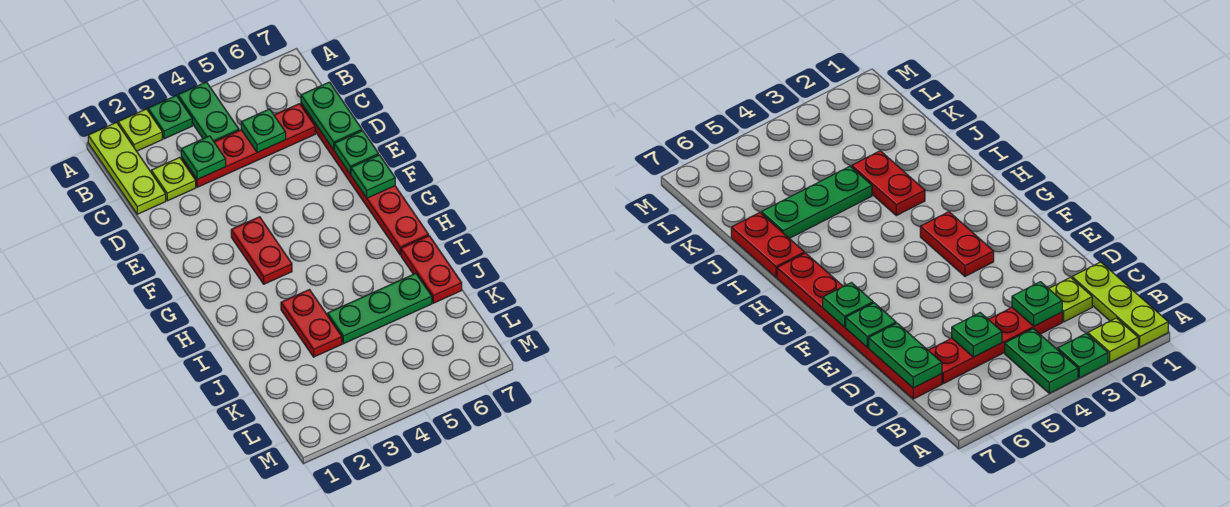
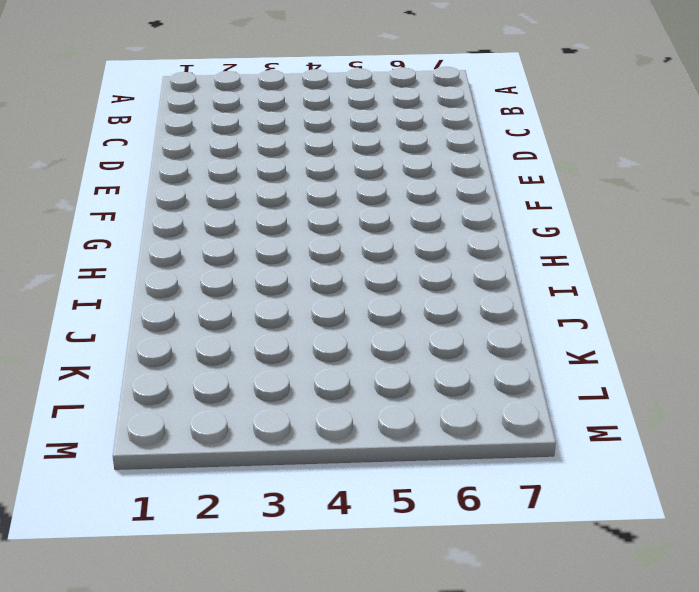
none -> lime 1x3 plate [88,122,166,214]
none -> lime 1x1 plate [118,109,162,151]
none -> green 1x1 plate [148,96,192,139]

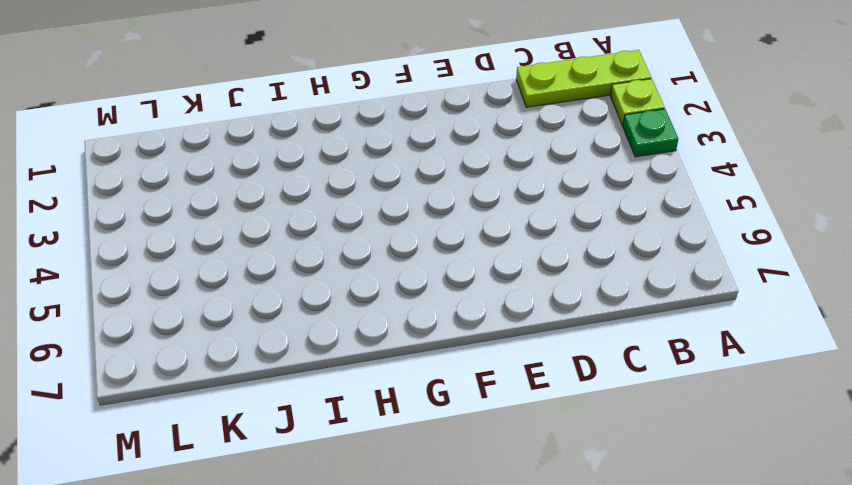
none -> green 1x2 plate [178,82,239,142]
none -> lime 1x1 plate [151,158,196,201]
none -> red 1x4 plate [181,104,315,187]

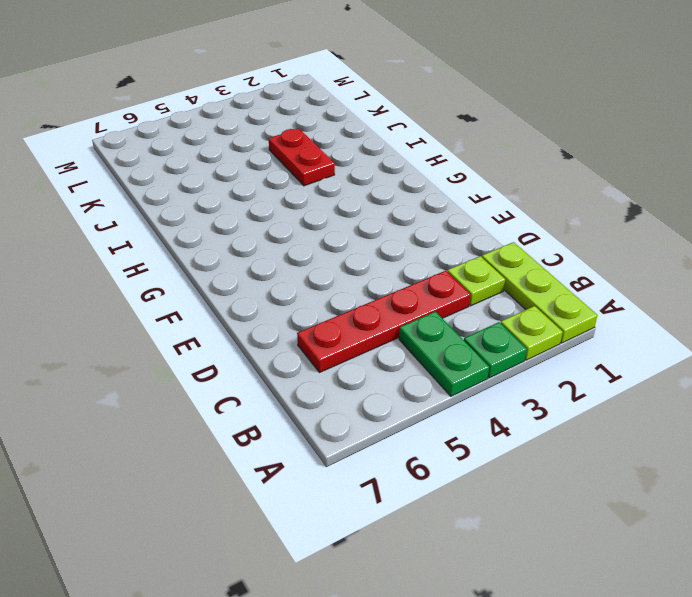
none -> red 1x6 plate [301,103,429,255]
none -> red 1x2 plate [231,217,292,284]
none -> red 1x2 plate [401,236,462,303]

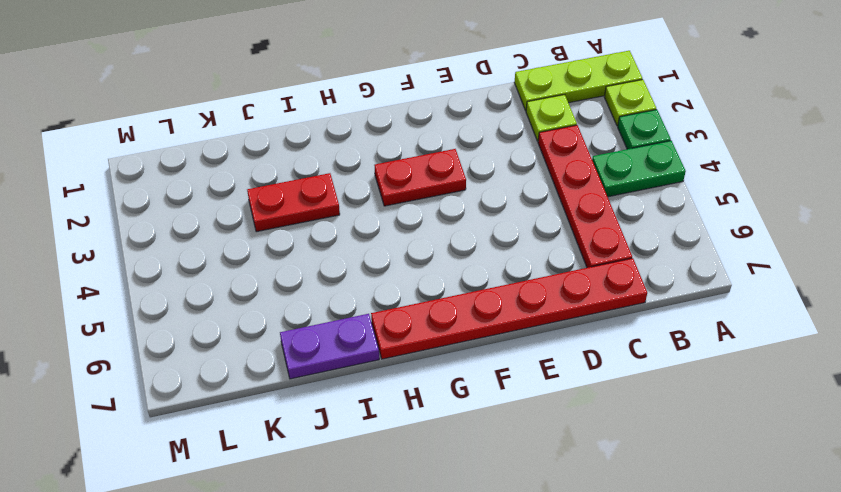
purple 1x2 plate [280,314,379,379] -> red 1x2 plate [401,236,462,303]
none -> green 1x3 plate [328,273,432,344]
none -> green 1x1 plate [181,136,226,179]
none -> green 1x1 plate [241,109,286,152]

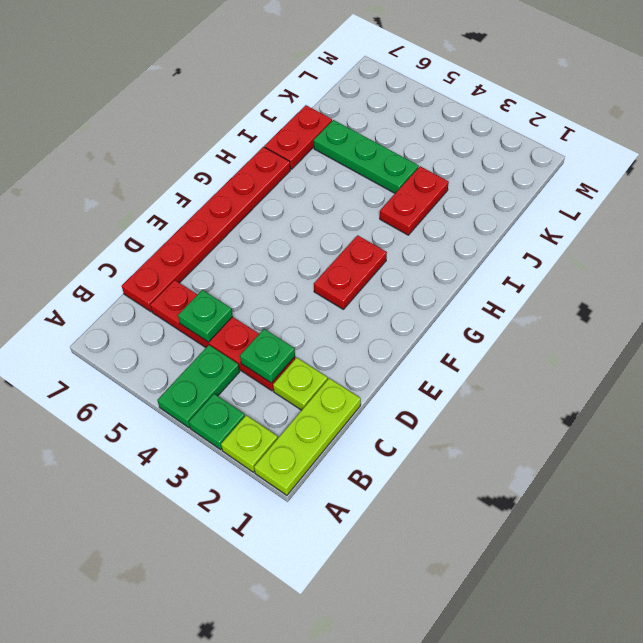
none -> green 1x2 plate [301,82,362,150]
none -> green 1x1 plate [334,131,379,174]
none -> green 1x1 plate [351,155,395,198]

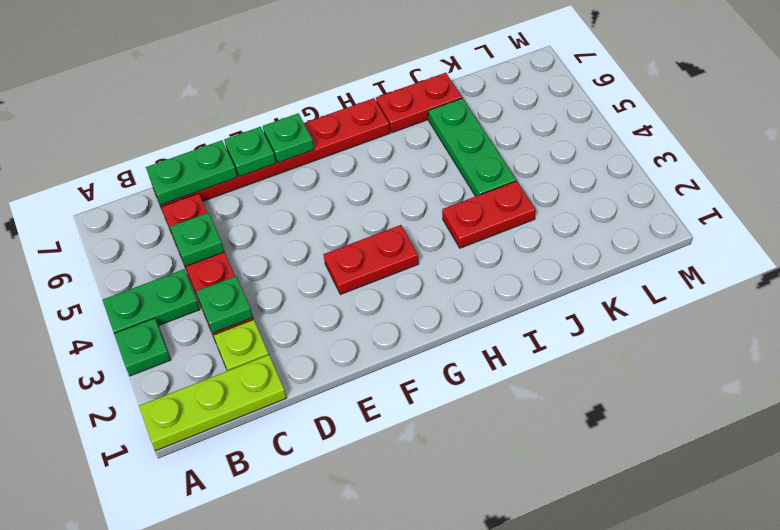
none -> lime 1x1 plate [118,109,162,151]

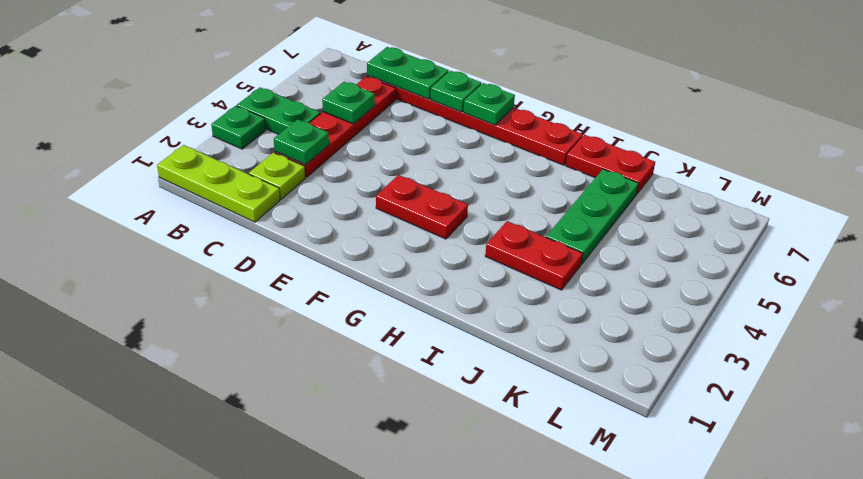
none -> lime 1x1 plate [118,109,162,151]

